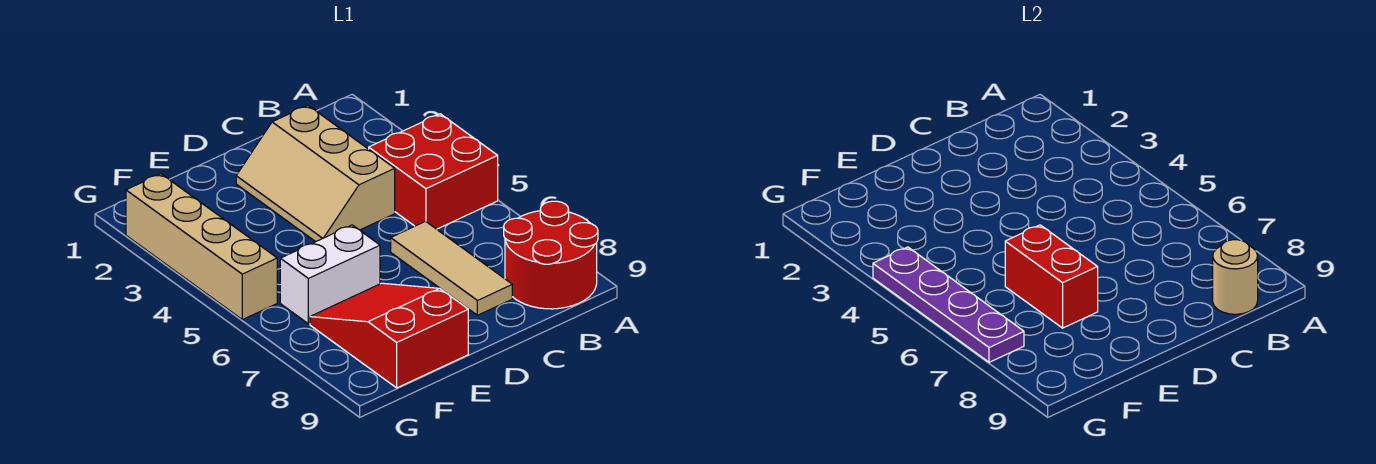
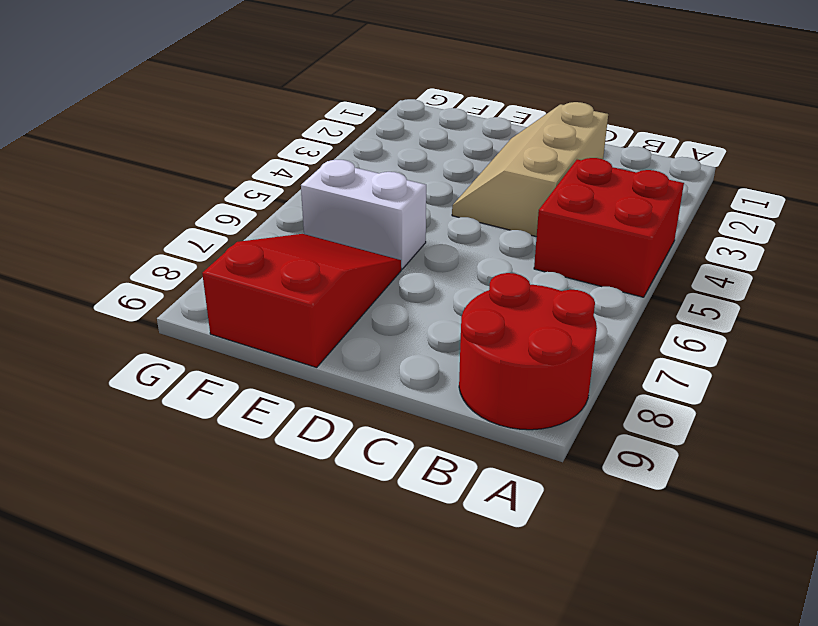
none -> tan 1x3 tile [391,221,512,315]
none -> tan 1x4 brick [126,174,277,320]

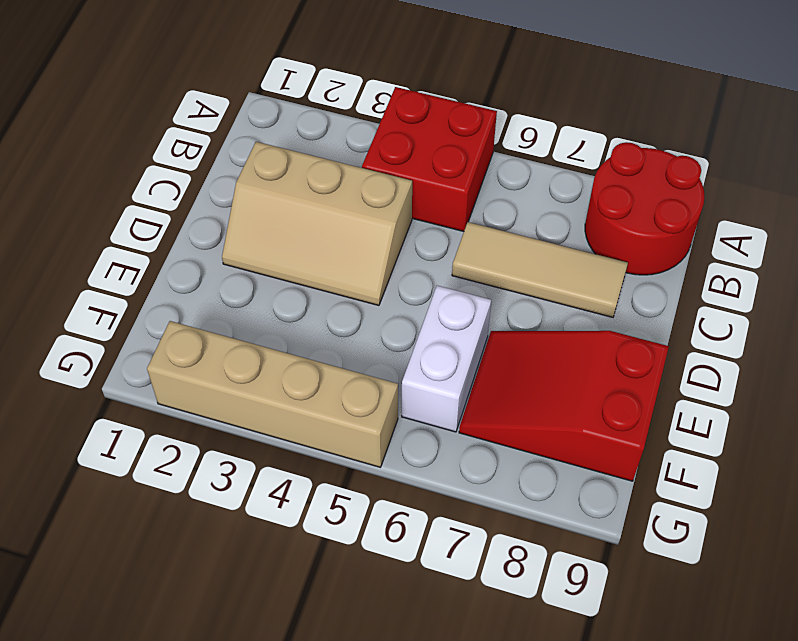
none -> tan 1x1 round brick [1213,240,1258,314]
none -> red 1x2 brick [1005,225,1098,328]

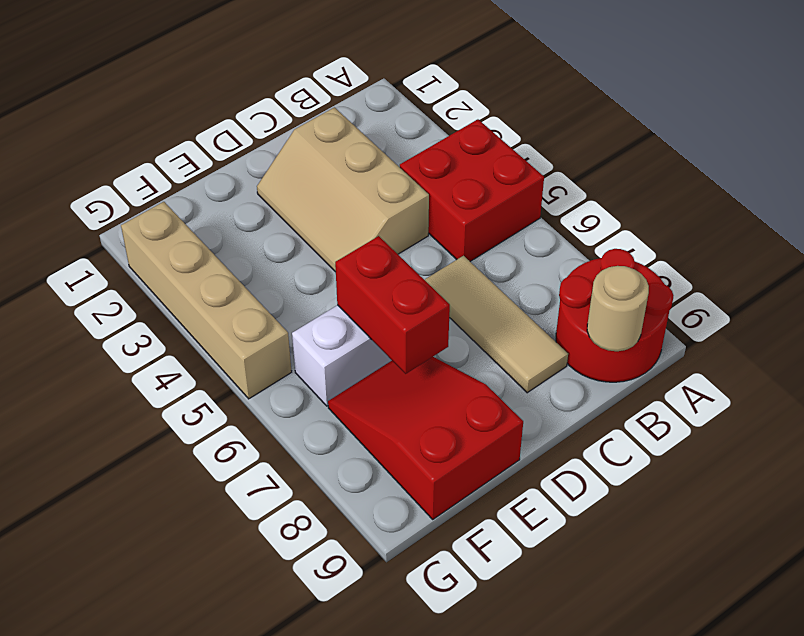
none -> purple 1x4 plate [873,247,1024,362]

